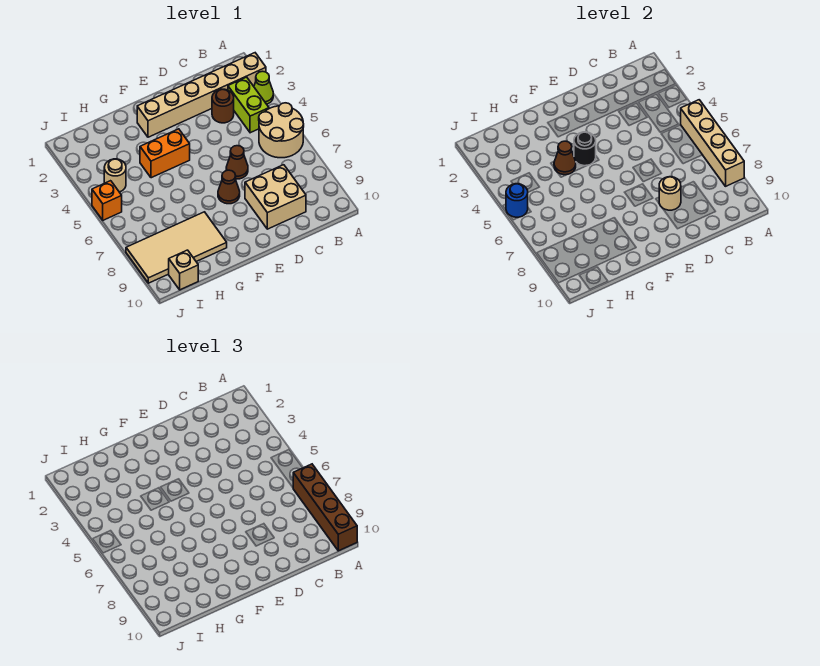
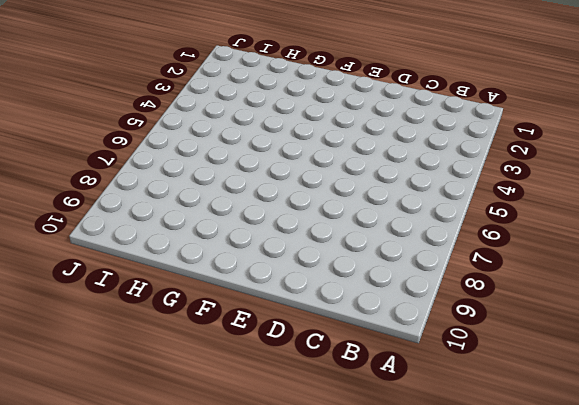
none -> tan 1x6 brick [137,53,266,137]
none -> lime 1x1 cone [254,71,273,104]
none -> tan 2x2 round brick [259,103,304,158]

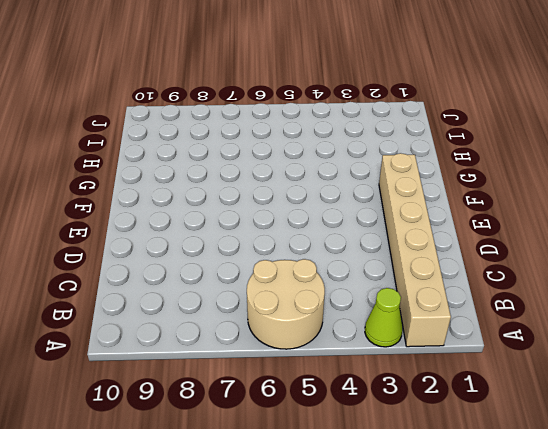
none -> lime 1x2 brick [228,77,269,133]
none -> brown 1x1 round brick [212,89,234,123]
none -> tan 2x2 brick [245,165,306,229]

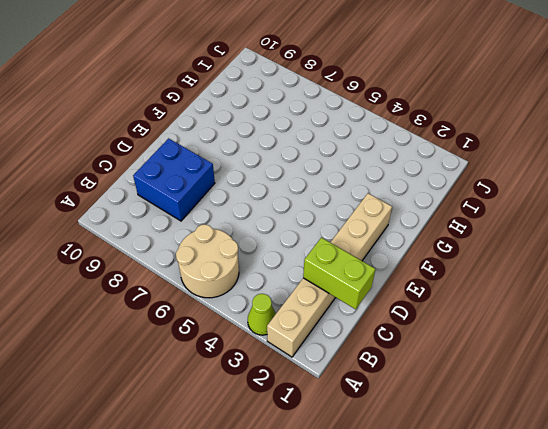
lime 1x2 brick [303,237,375,309] -> lime 1x2 brick moved to [228,77,269,133]
blue 2x2 brick [133,138,215,221] -> tan 2x2 brick [245,165,306,229]
none -> brown 1x1 round brick [212,89,234,123]
none -> brown 1x1 cone [226,146,248,179]
none -> brown 1x1 cone [218,170,240,204]

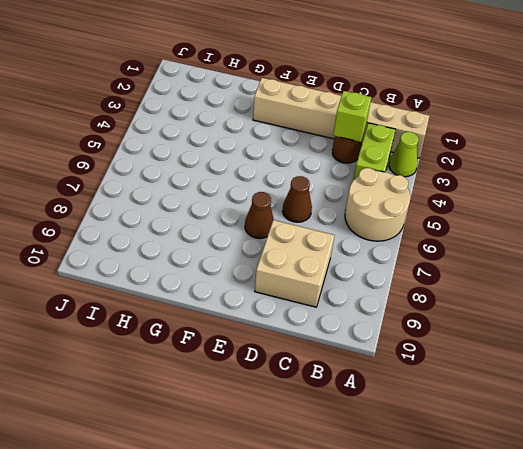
lime 1x1 brick [333,91,371,142] -> none
none -> orange 1x2 brick [140,129,190,178]
none -> tan 2x4 tile [126,212,227,283]
none -> tan 1x1 round brick [104,159,126,192]

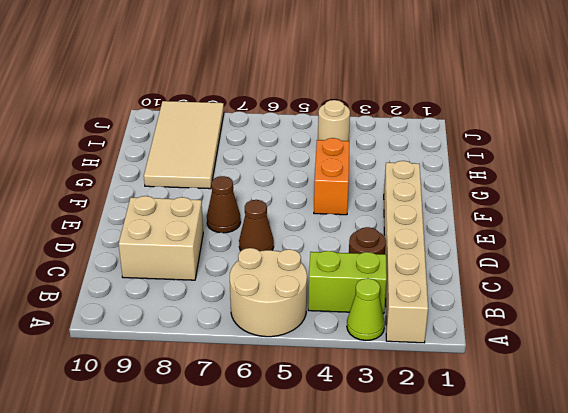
none -> tan 1x1 brick [169,250,198,290]
none -> orange 1x1 brick [92,181,122,220]
none -> tan 1x4 brick [681,100,744,186]

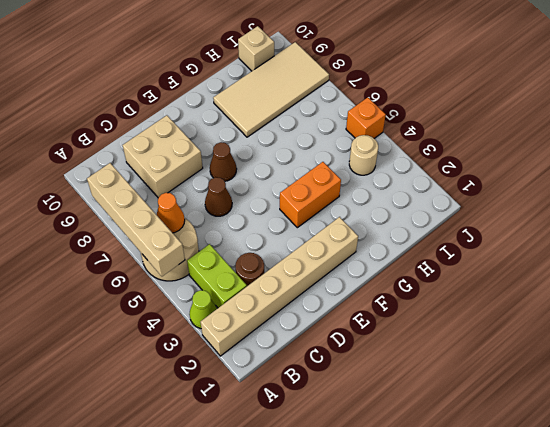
orange 1x1 cone [157,193,185,233] -> none
none -> tan 1x1 round brick [659,177,681,210]
none -> black 1x1 round brick [574,132,596,166]
none -> brown 1x1 cone [554,141,576,175]

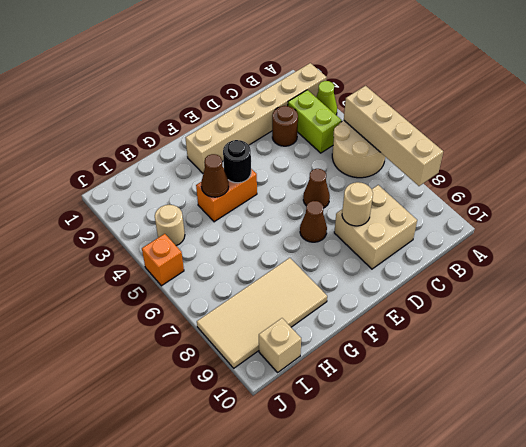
none -> blue 1x1 round brick [506,184,528,218]
none -> brown 1x4 brick [293,464,357,551]

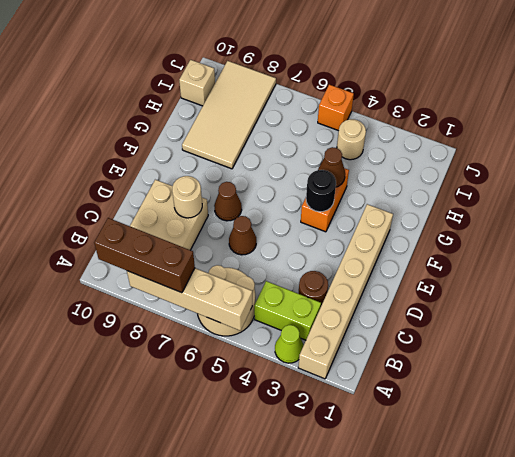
brown 1x3 brick [94,218,195,293] -> brown 1x4 brick [293,464,357,551]
none -> blue 1x1 round brick [506,184,528,218]

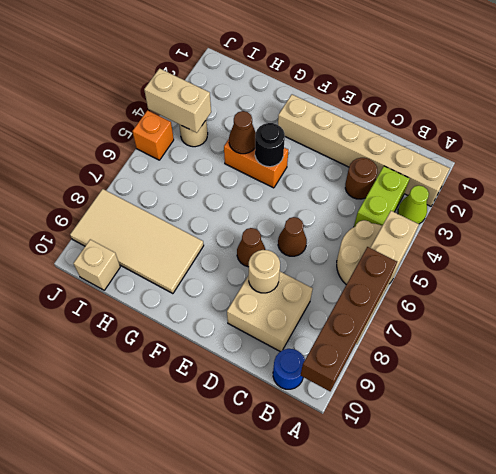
blue 1x1 round brick [273,349,305,389] -> blue 1x1 round brick moved to [506,184,528,218]
tan 1x2 brick [144,68,211,133] -> none

